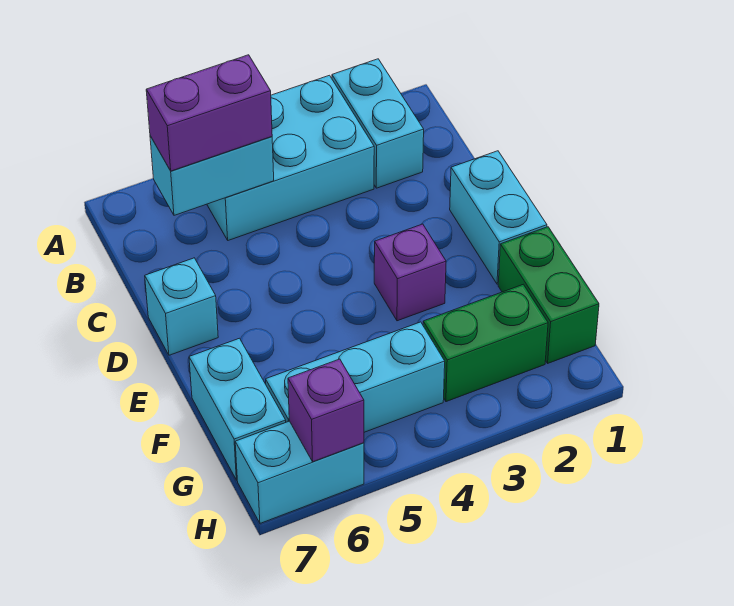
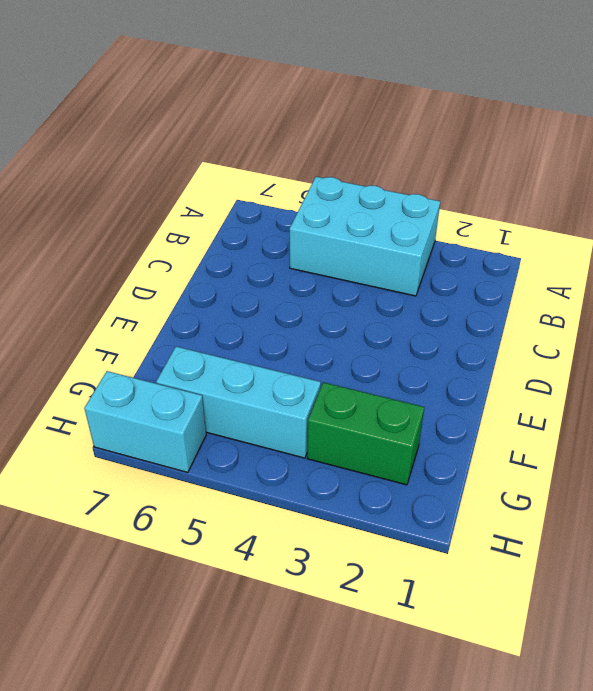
none -> cyan 1x2 brick [332,59,424,188]
none -> cyan 1x2 brick [450,151,547,284]
none -> cyan 1x1 brick [145,258,218,355]

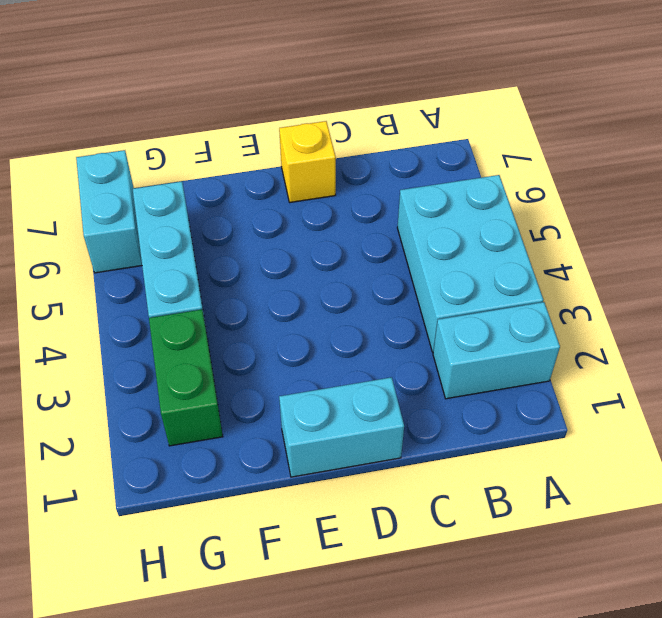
yellow 1x1 brick [279,121,336,202] -> cyan 1x1 brick [145,258,218,355]
none -> purple 1x1 brick [374,224,446,321]
none -> green 1x2 brick [498,227,599,363]
none -> cyan 1x2 brick [189,338,286,480]

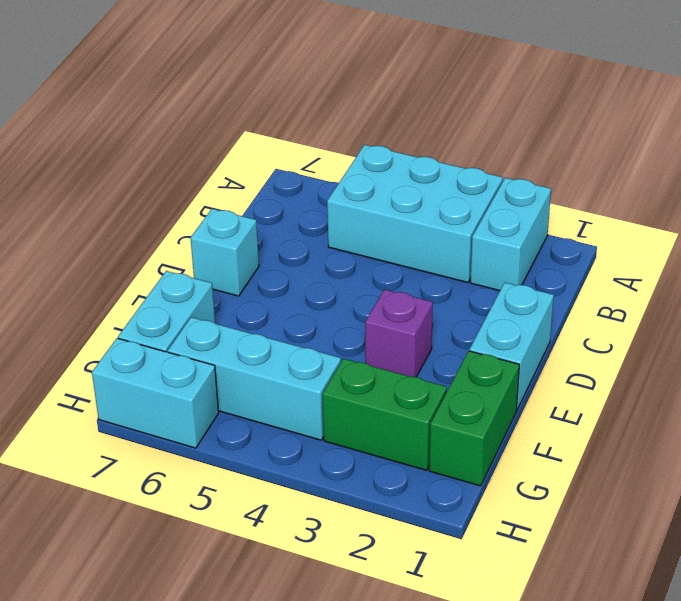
none -> cyan 1x2 brick [150,136,274,215]
none -> purple 1x1 brick [288,359,364,462]
none -> purple 1x2 brick [146,55,272,171]

